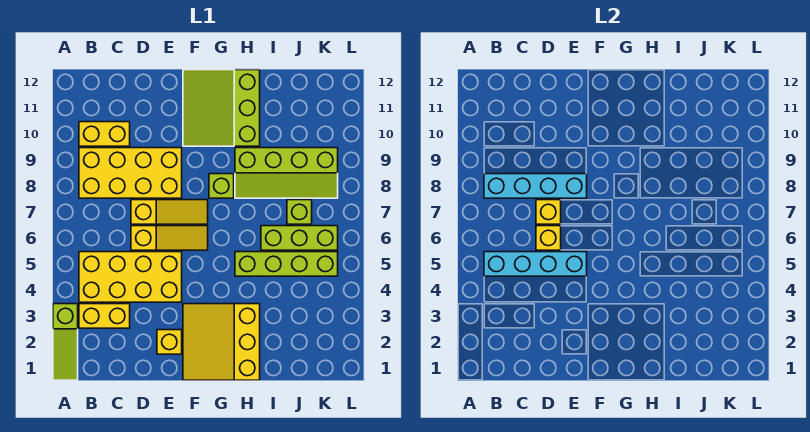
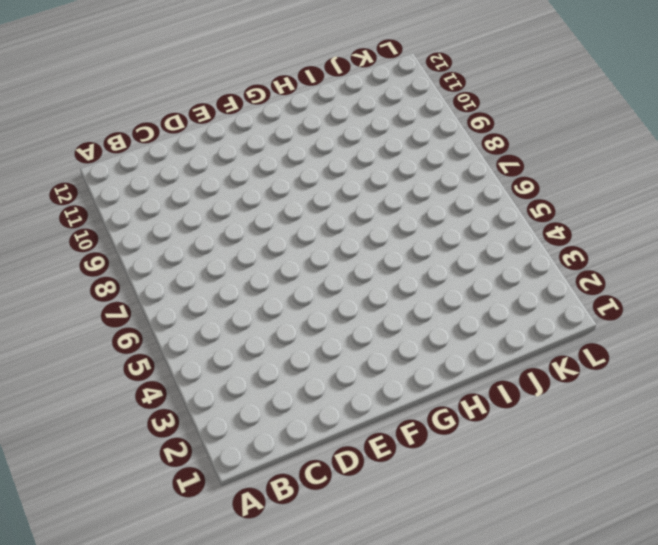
none -> lime 1x3 slope [53,304,78,380]
none -> yellow 1x2 brick [79,304,130,328]
none -> yellow 2x4 brick [79,252,182,302]

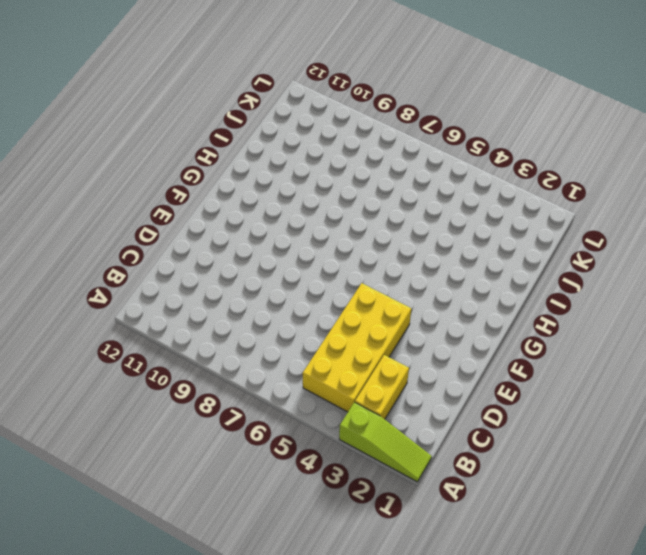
none -> yellow 2x4 brick [79,148,182,198]
none -> yellow 1x2 brick [79,122,130,146]
none -> yellow 1x3 slope [131,226,208,250]

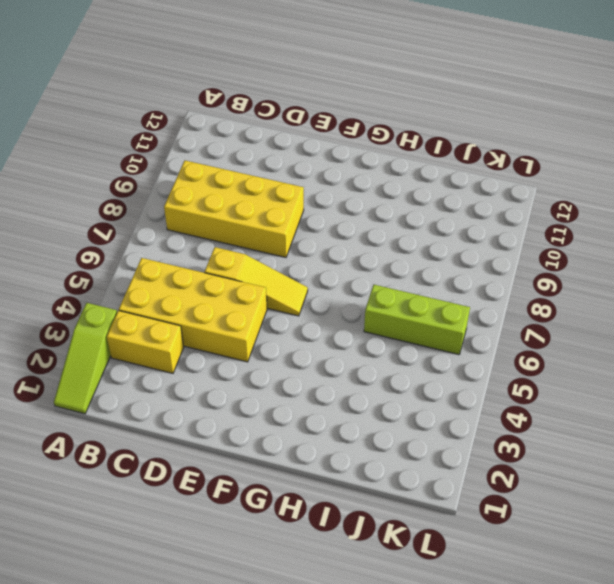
none -> yellow 1x2 brick [79,122,130,146]
none -> yellow 1x3 slope [131,200,208,224]
none -> yellow 1x1 brick [157,330,182,354]

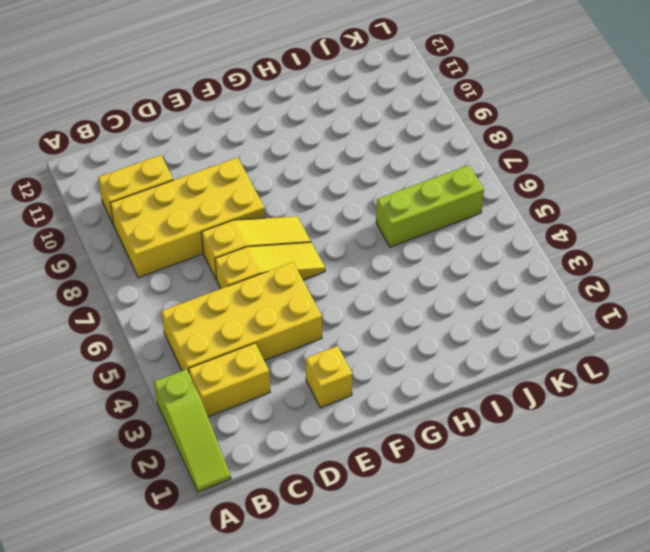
none -> yellow 3x3 slope [183,304,260,380]
none -> lime 3x3 slope [183,70,260,146]
none -> lime 1x1 brick [209,174,234,198]

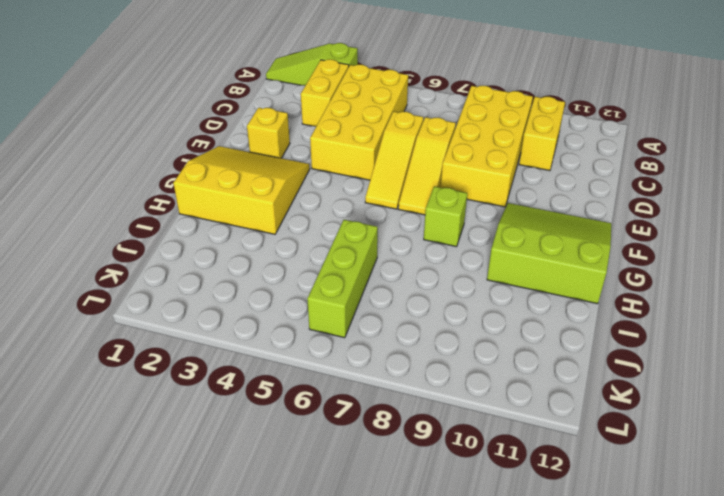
none -> lime 1x4 brick [235,252,338,276]
none -> lime 2x4 slope [235,148,338,198]
none -> lime 1x1 brick [287,200,312,224]

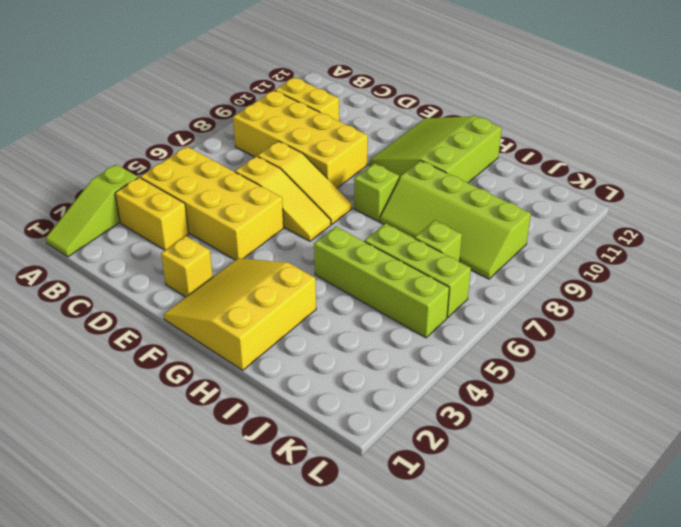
none -> cyan 1x4 brick [484,252,587,276]
none -> cyan 1x4 brick [484,174,587,198]
none -> yellow 1x1 brick [536,226,561,250]

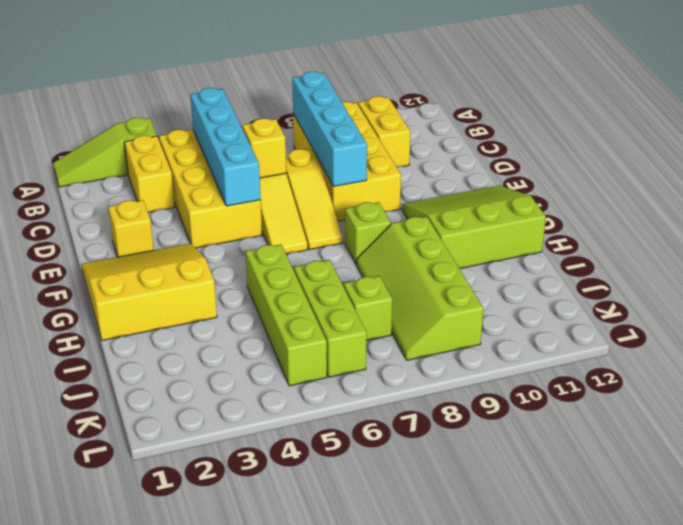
none -> yellow 1x1 brick [536,200,561,224]

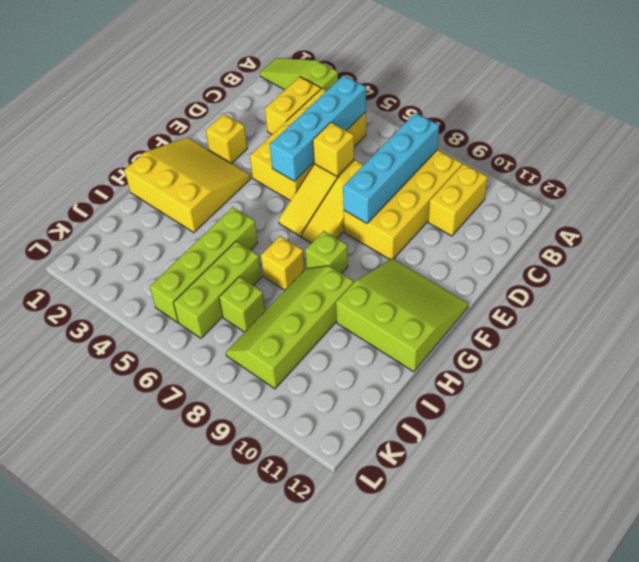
yellow 1x1 brick [261,236,305,290] -> yellow 1x1 brick moved to [536,200,561,224]

